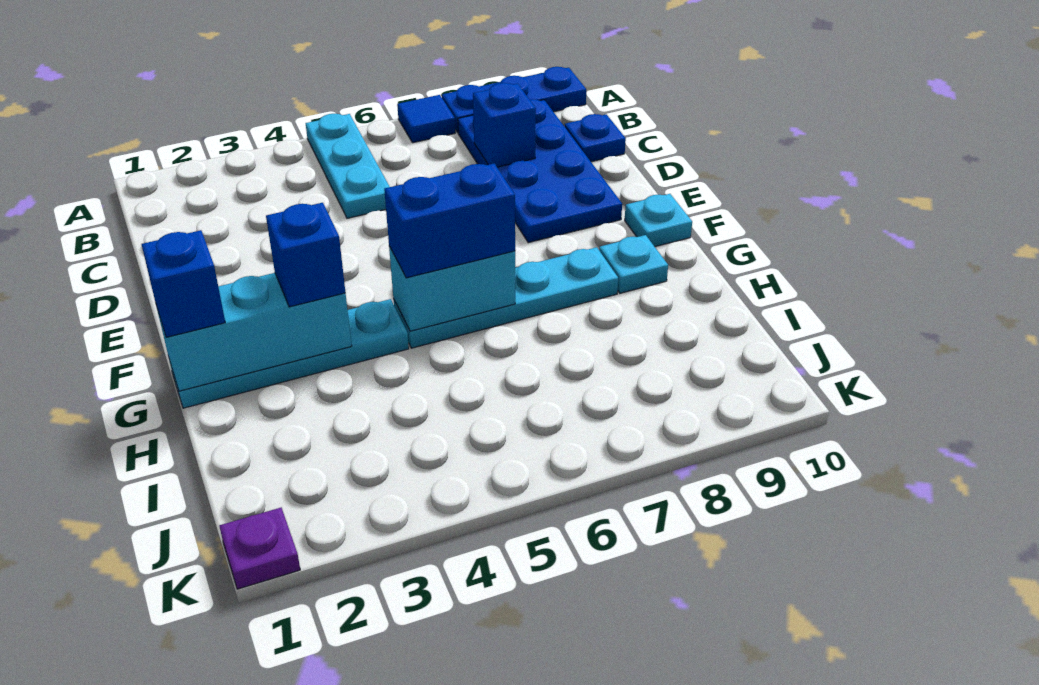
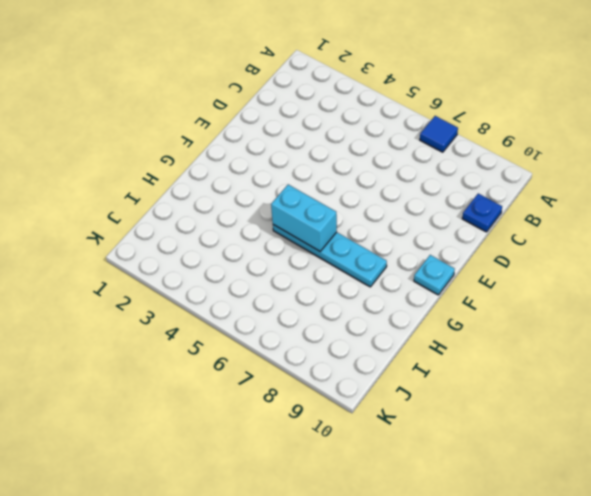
none -> cyan 1x3 plate [306,114,390,218]
none -> blue 1x3 plate [442,67,586,132]
none -> blue 2x4 plate [458,99,622,243]

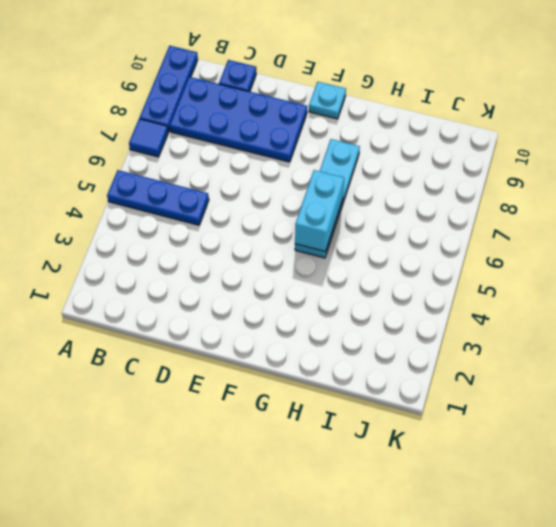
blue 1x3 plate [107,170,209,225] -> cyan 1x3 plate [306,114,390,218]
none -> cyan 1x4 plate [169,299,409,408]
none -> cyan 1x1 plate [599,235,668,293]
none -> purple 1x1 plate [219,508,300,589]

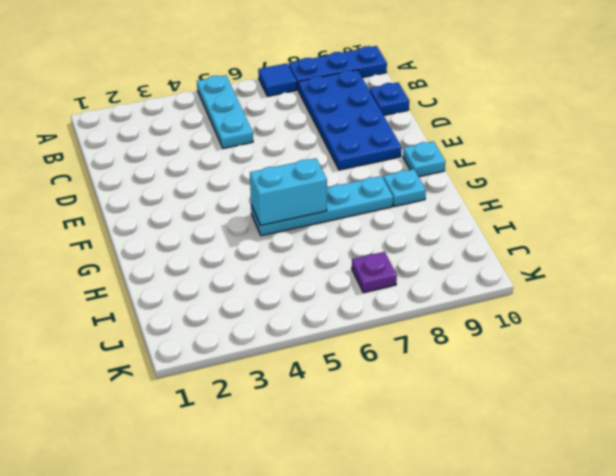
purple 1x1 plate [352,252,397,293] -> purple 1x1 plate moved to [219,508,300,589]
none -> cyan 1x4 plate [169,299,409,408]
none -> blue 1x1 brick [473,83,536,167]
none -> cyan 1x3 brick [156,273,352,391]

